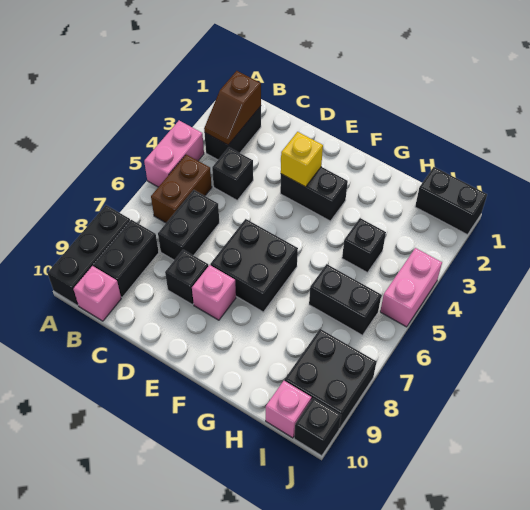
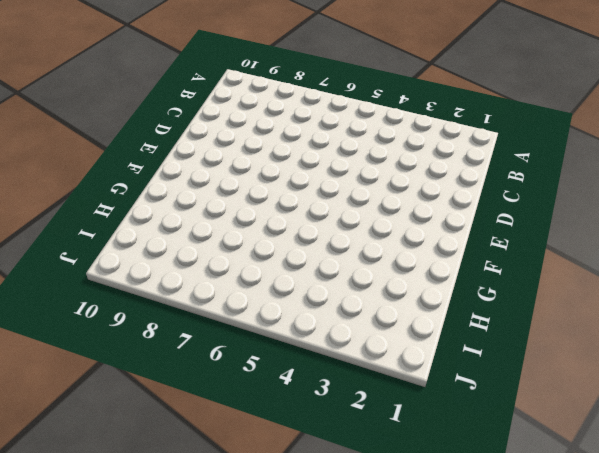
none -> pink 1x2 brick [144,121,204,187]
none -> black 1x3 brick [48,205,130,305]
none -> black 1x2 brick [205,106,261,160]

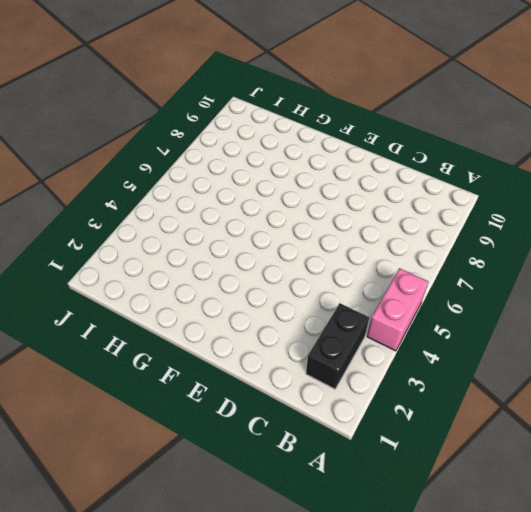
none -> black 1x3 brick [48,205,130,305]
none -> brown 1x2 brick [151,155,212,223]
none -> black 1x2 brick [93,220,159,297]

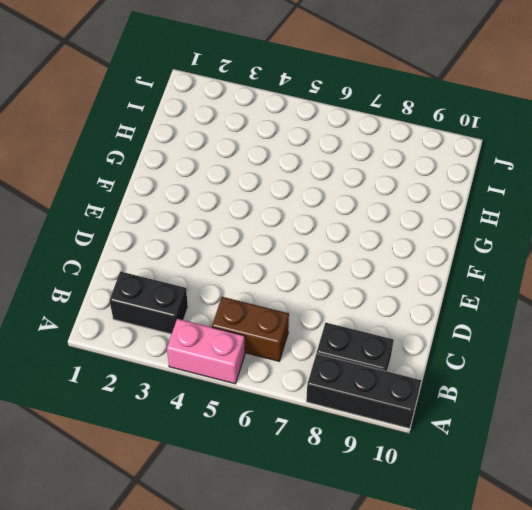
none -> pink 1x1 brick [73,266,121,321]
none -> black 1x1 brick [212,147,253,200]
none -> black 1x2 brick [158,190,219,260]

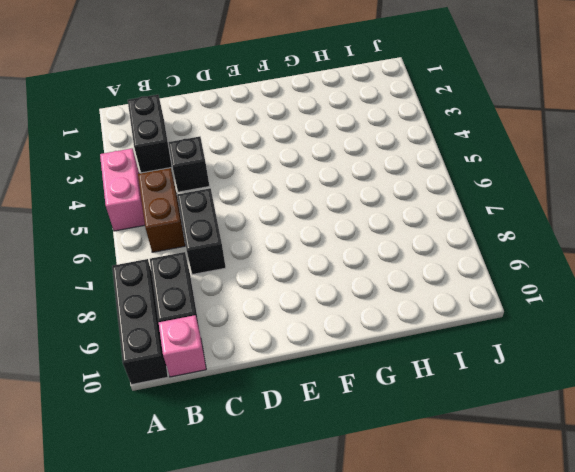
none -> black 1x1 brick [165,250,208,305]
none -> black 1x2 brick [280,167,348,221]
none -> black 2x2 brick [210,219,298,312]

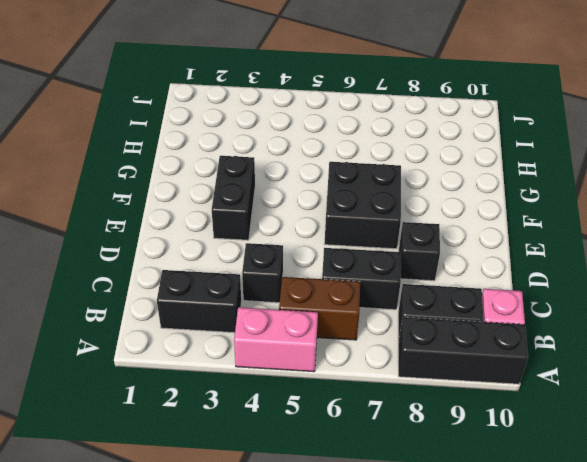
none -> pink 1x1 brick [192,265,236,320]
none -> black 1x1 brick [342,218,386,273]
none -> black 1x2 brick [309,264,381,335]

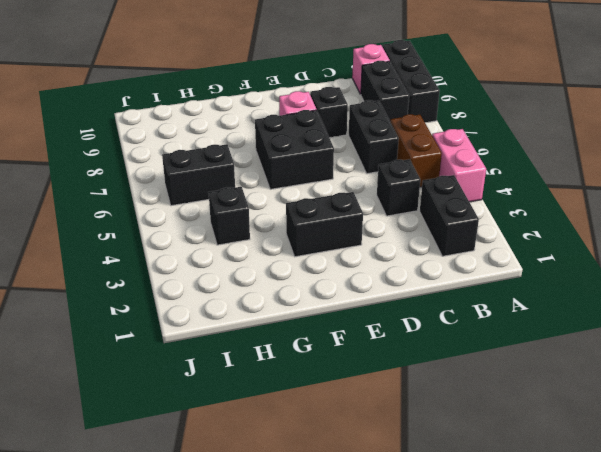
none -> black 1x2 brick [415,167,487,235]
none -> black 2x2 brick [285,329,377,429]
none -> pink 1x1 brick [266,381,311,438]

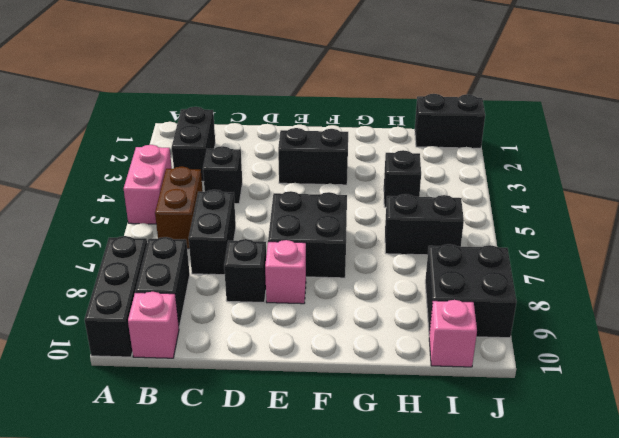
none -> pink 1x2 brick [380,248,442,327]
none -> black 1x1 brick [294,398,341,456]
none -> brown 1x2 slope [204,71,261,145]

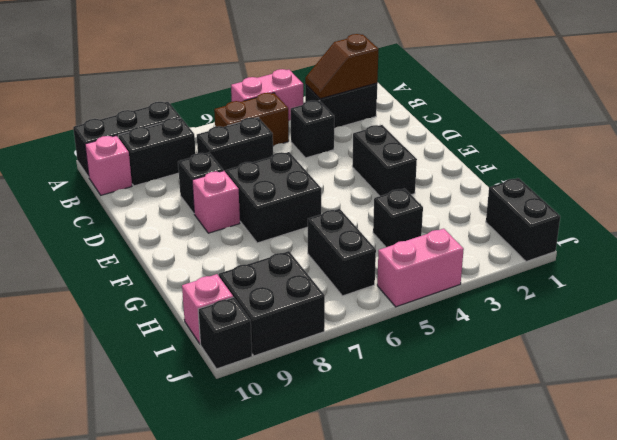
none -> yellow 1x1 brick [281,132,323,187]

